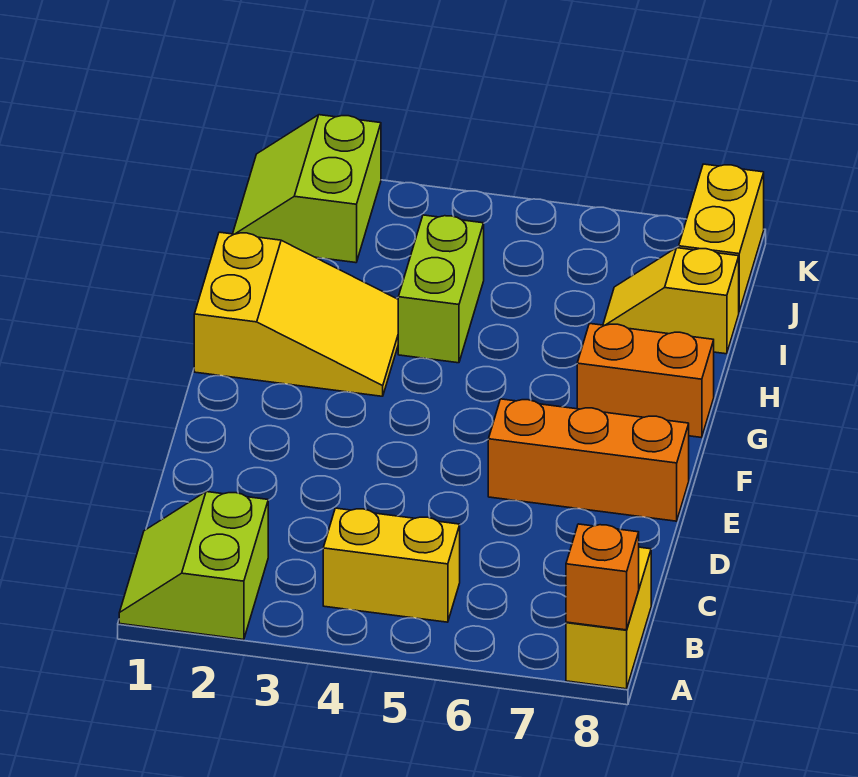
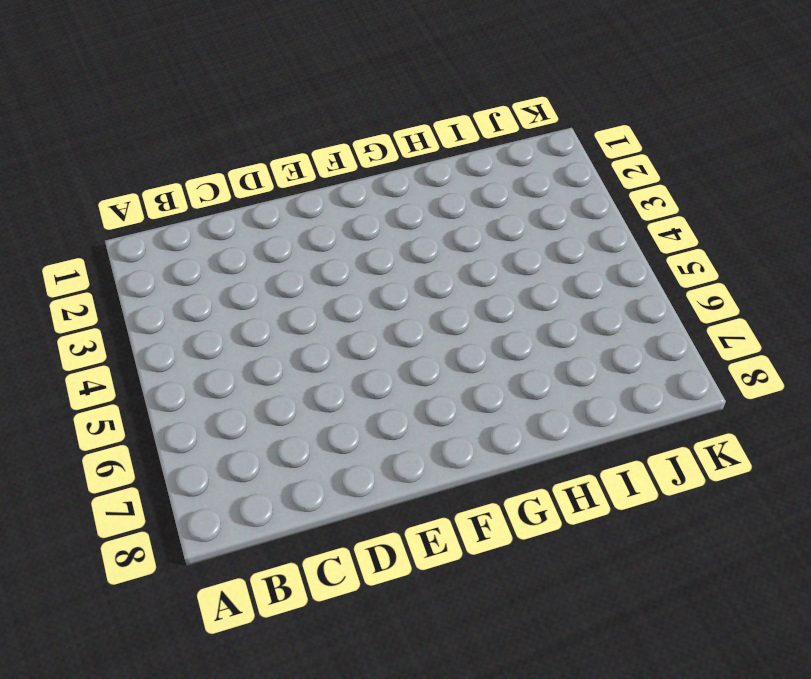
none -> lime 2x2 slope [119,492,268,640]
none -> yellow 1x2 brick [566,547,651,689]

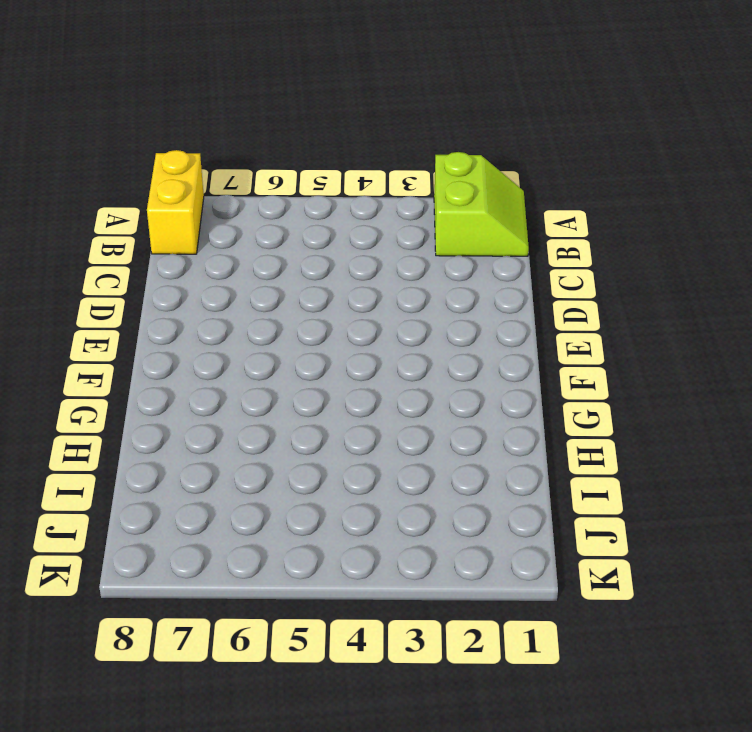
none -> yellow 1x2 brick [323,508,460,622]
none -> orange 1x3 brick [488,399,689,521]

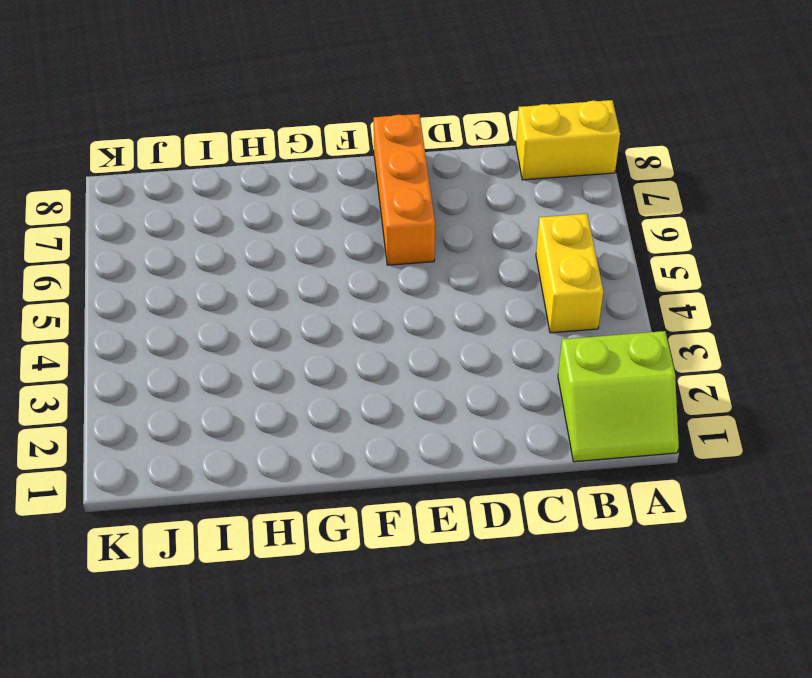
none -> yellow 2x3 slope [194,232,398,396]
none -> orange 1x2 brick [577,323,714,438]

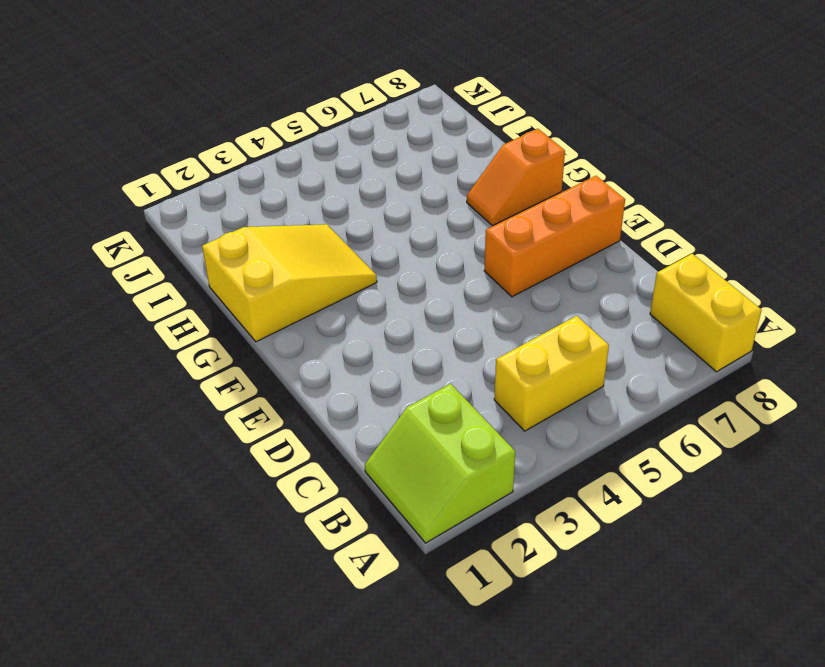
orange 1x2 slope [467,129,565,226] -> orange 1x2 brick [577,323,714,438]
none -> lime 1x2 brick [398,215,484,363]
none -> yellow 1x2 slope [603,248,739,354]

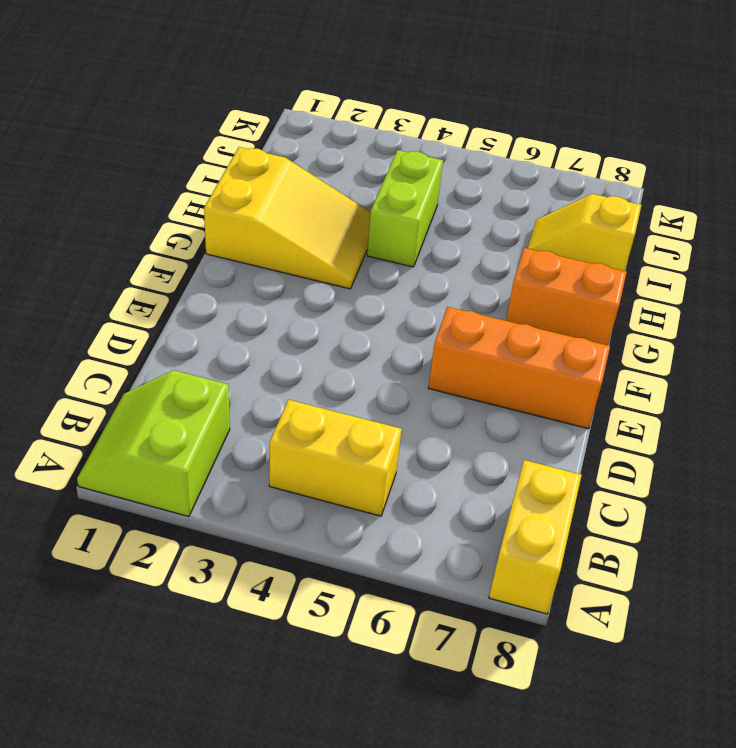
none -> lime 2x2 slope [233,115,381,263]
none -> yellow 1x2 brick [679,164,764,311]

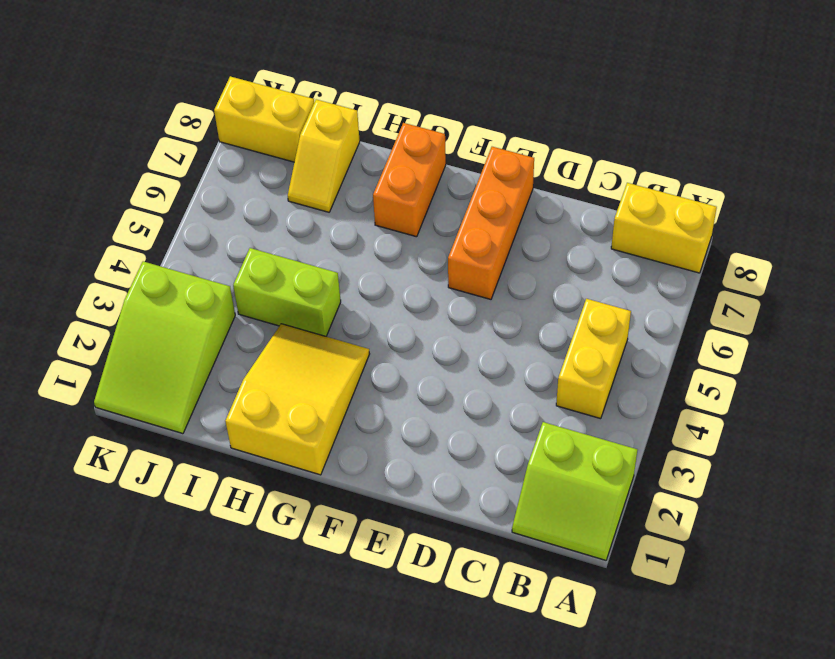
lime 2x3 slope [94,261,235,434] -> lime 2x2 slope [233,115,381,263]
none -> orange 1x1 brick [566,524,639,630]

